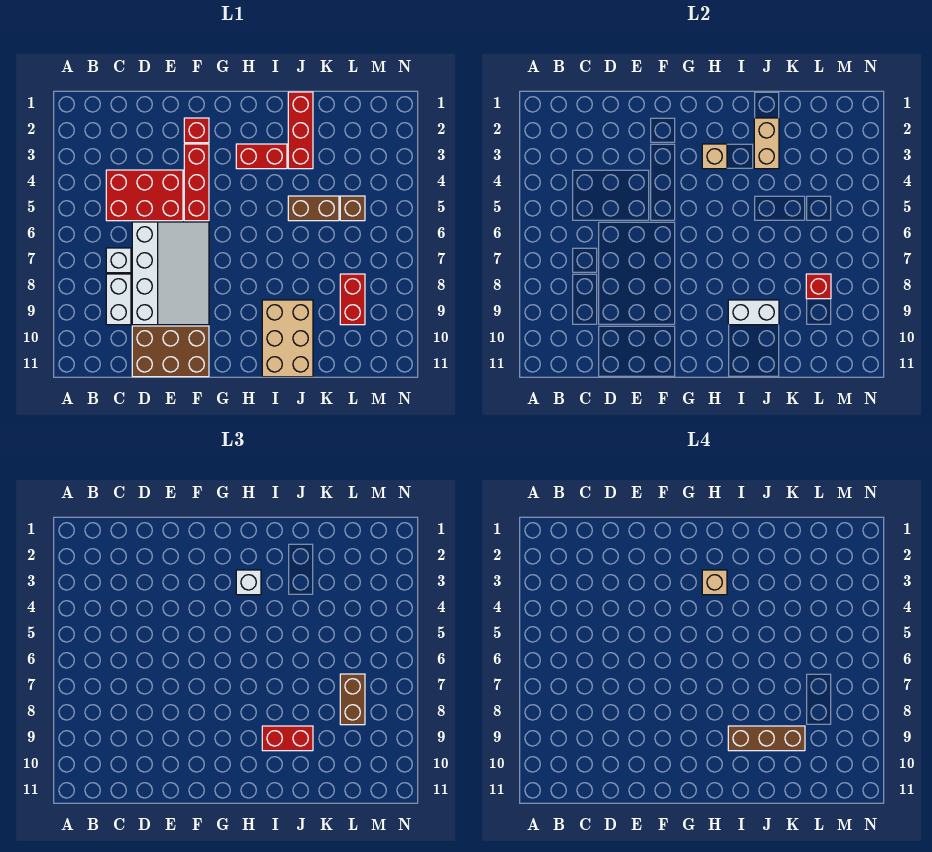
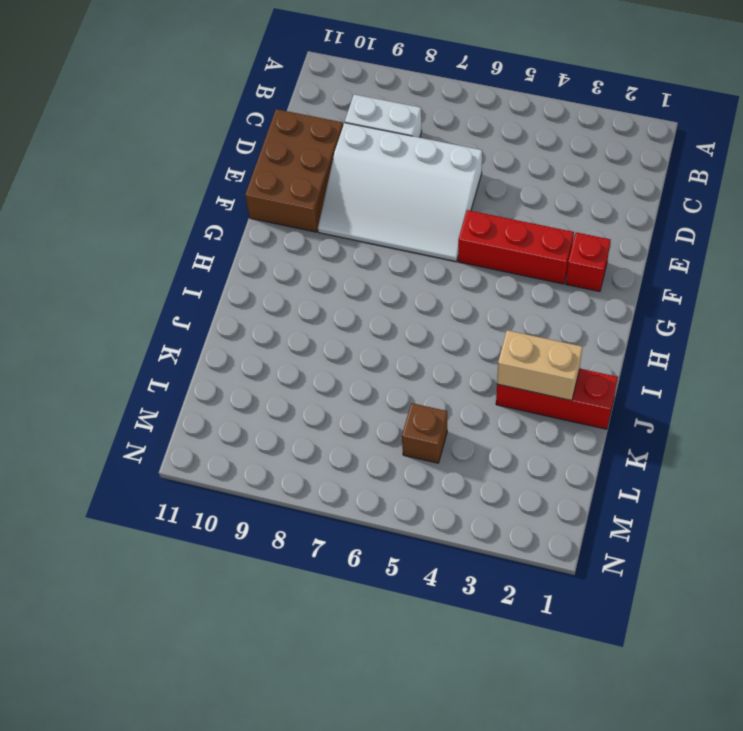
none -> red 2x3 brick [106,170,183,221]
none -> white 1x1 brick [106,248,131,273]
none -> red 1x2 brick [236,144,287,169]

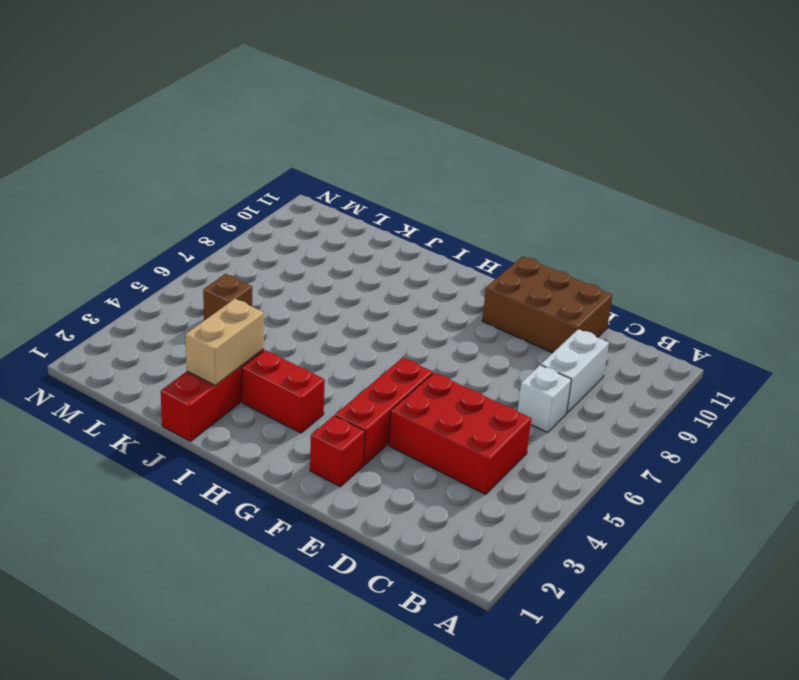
none -> white 3x4 slope [132,222,209,325]
none -> tan 2x3 brick [262,300,313,377]
none -> brown 1x2 brick [288,196,339,221]

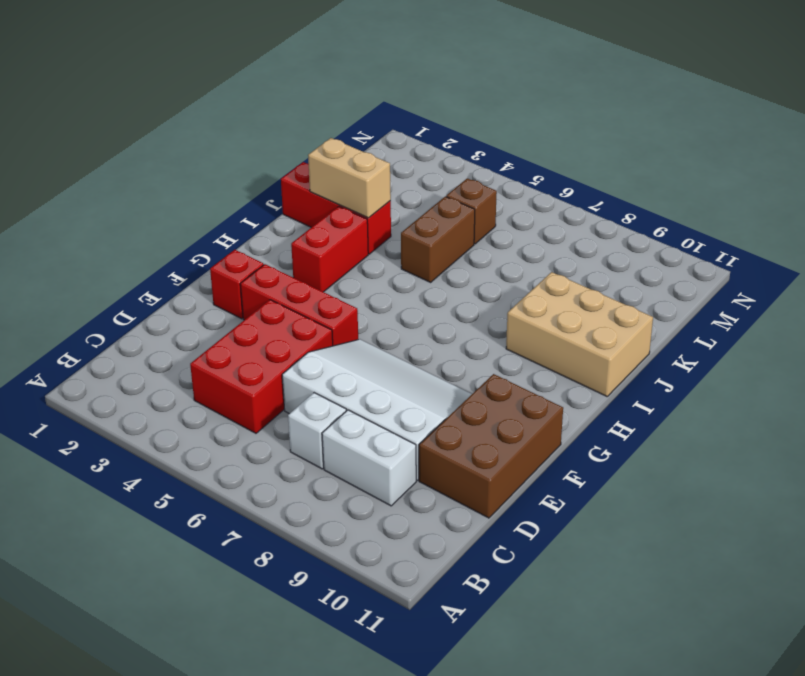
none -> red 1x2 brick [340,274,365,325]
none -> tan 1x1 brick [702,144,727,169]
none -> white 1x2 brick [728,300,779,325]

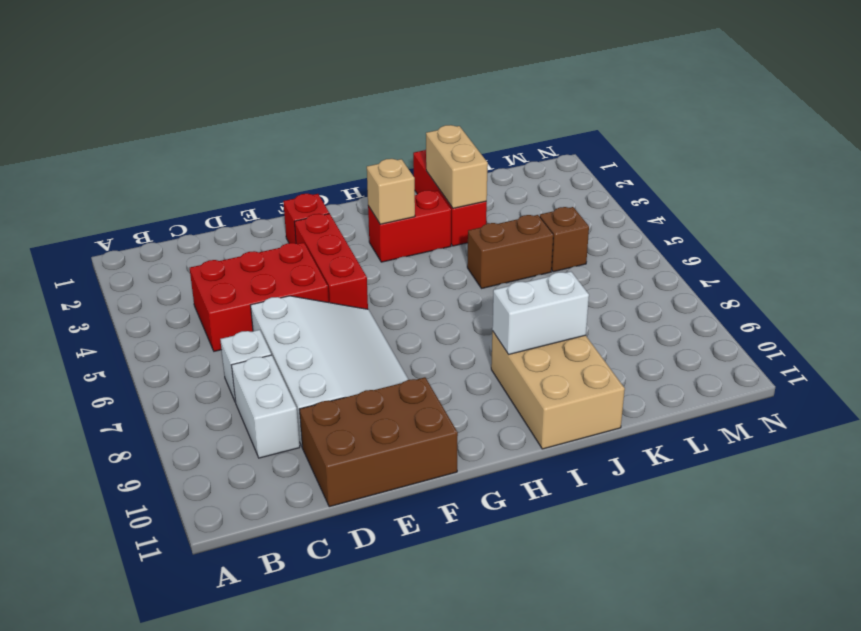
none -> red 1x2 brick [340,274,365,325]
none -> red 1x1 brick [806,274,831,299]
none -> white 1x1 brick [236,570,261,595]

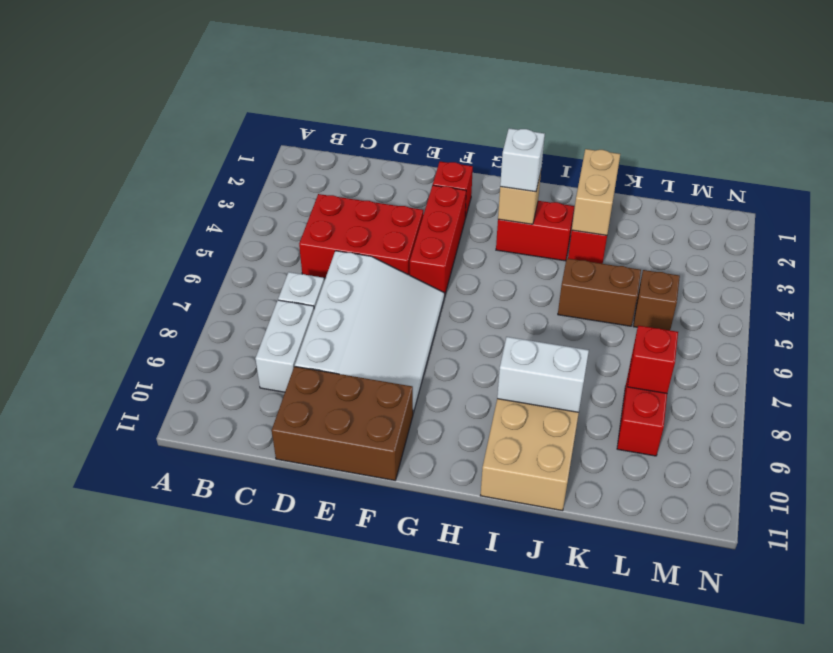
none -> red 1x2 brick [262,726,313,751]
none -> brown 1x2 brick [340,674,365,725]
none -> tan 1x1 brick [702,570,727,595]

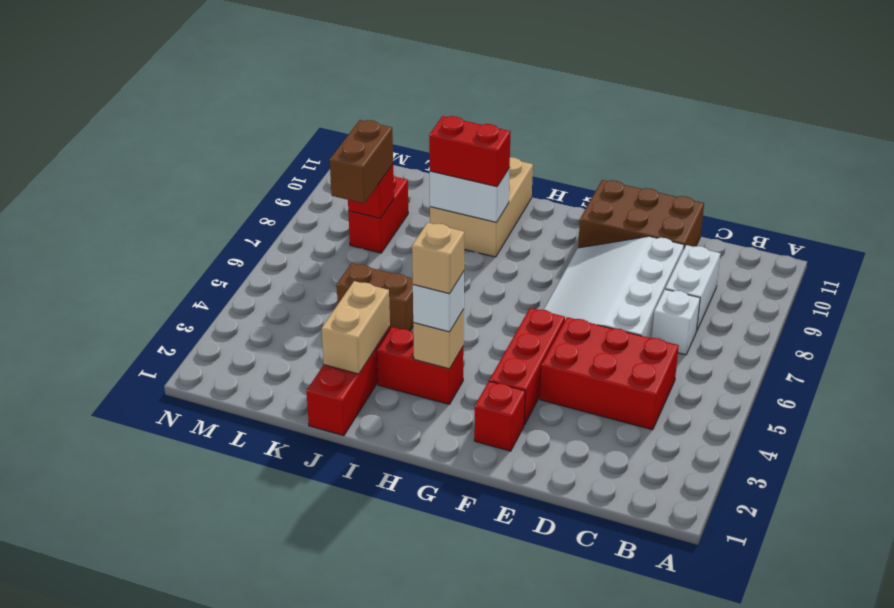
none -> brown 1x1 brick [340,196,365,221]
none -> brown 1x3 brick [728,726,805,751]

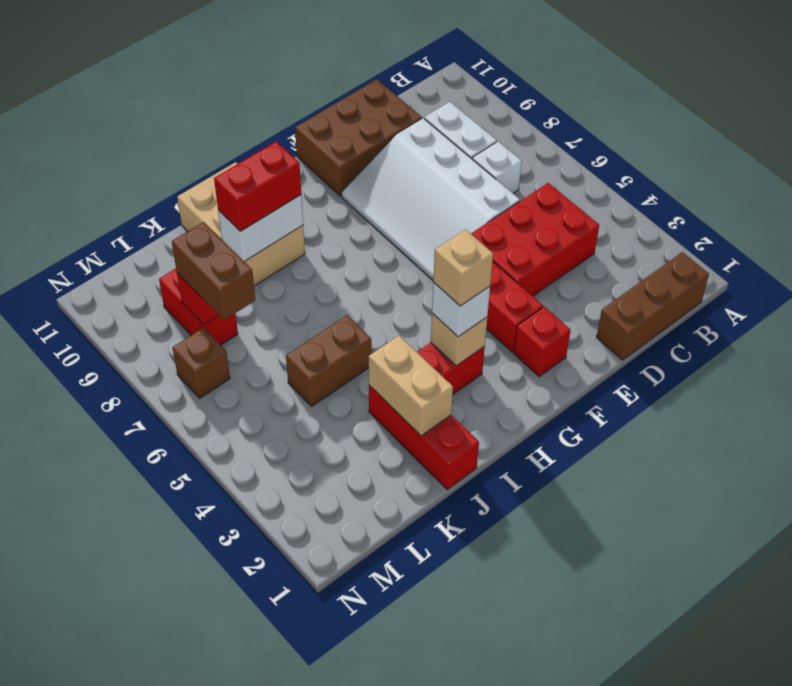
brown 1x3 brick [597,252,709,360] -> brown 1x3 brick moved to [728,726,805,751]
brown 1x1 brick [173,328,230,398] -> brown 1x1 brick moved to [340,196,365,221]

